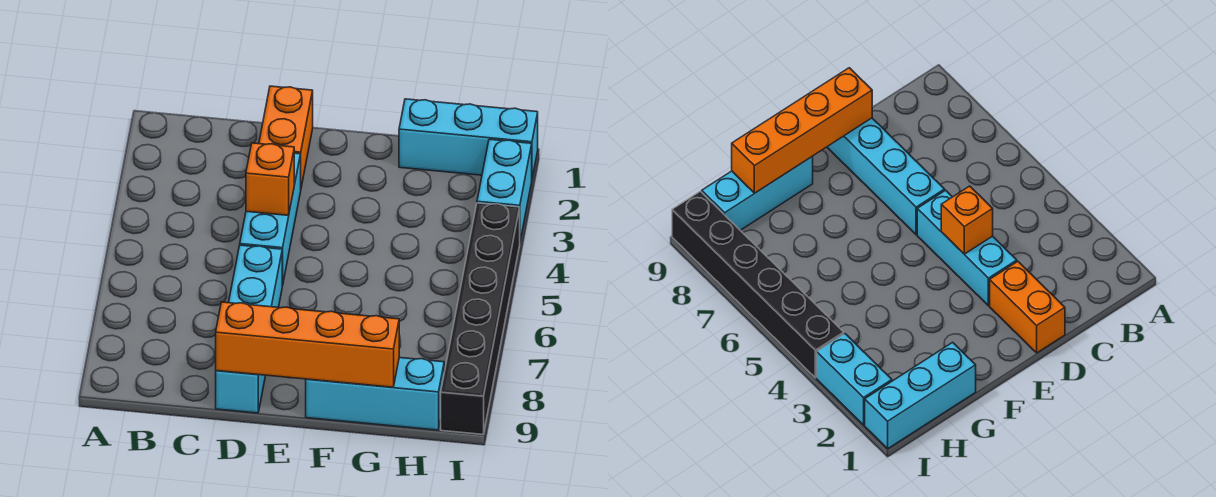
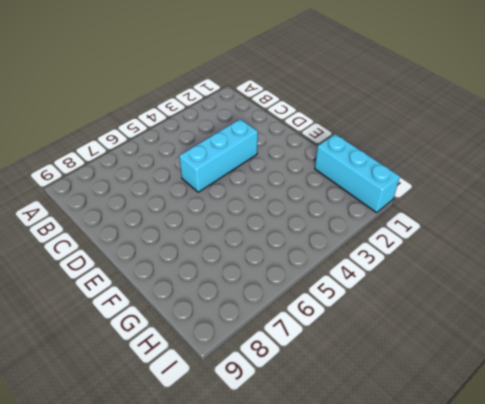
none -> orange 1x2 brick [259,86,313,187]
none -> cyan 1x4 brick [216,245,282,413]

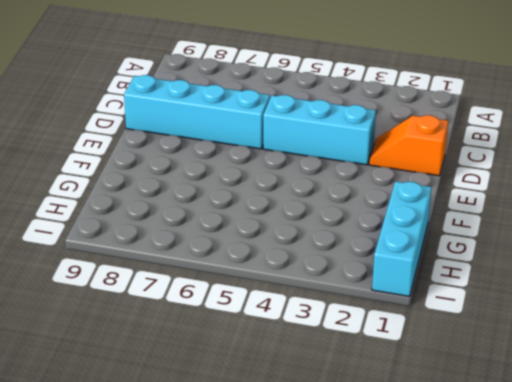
orange 1x2 slope [369,115,448,176] -> orange 1x2 brick [259,86,313,187]
none -> cyan 1x3 brick [306,358,444,430]
none -> cyan 1x2 brick [477,139,532,241]

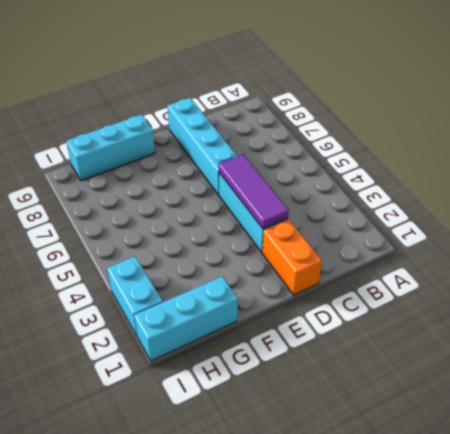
purple 1x3 tile [219,154,289,229] -> orange 1x1 brick [246,143,294,215]
none -> black 1x6 brick [441,203,520,434]
none -> orange 1x4 brick [216,302,399,387]

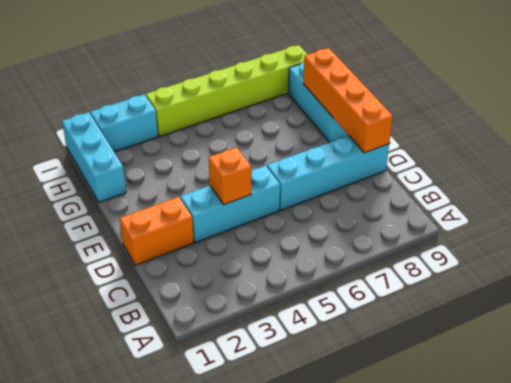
lime 1x6 brick [146,45,308,136] -> black 1x6 brick [441,203,520,434]

